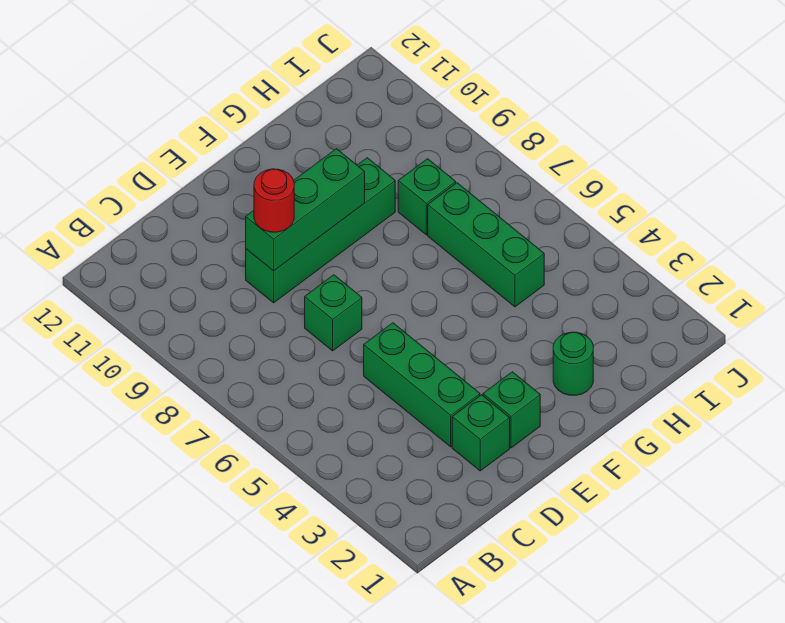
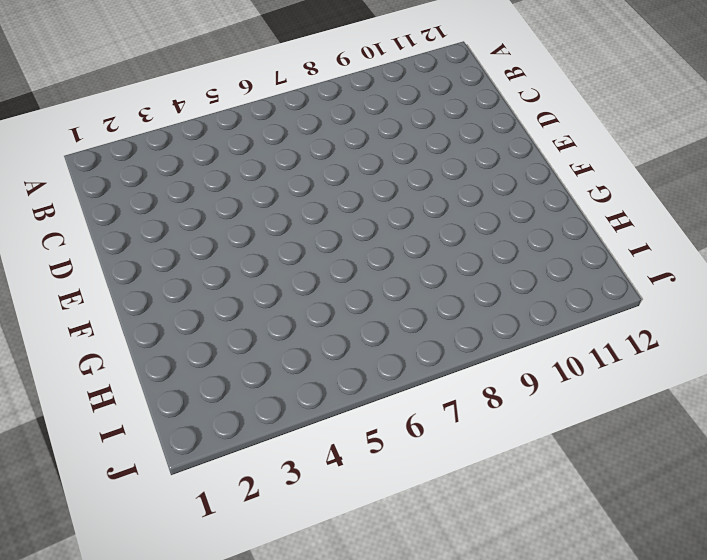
none -> green 1x1 brick [452,395,510,471]
none -> green 1x3 brick [364,323,480,447]

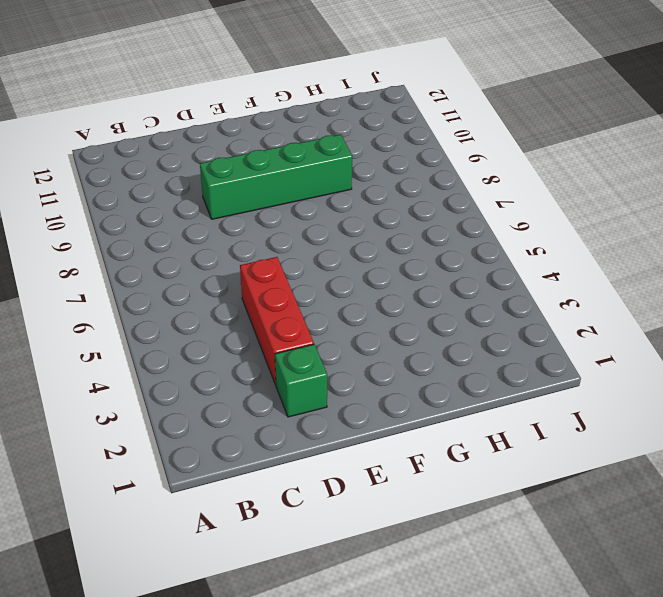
red 1x3 brick [240,257,314,385] -> green 1x3 brick [364,323,480,447]
none -> green 1x1 brick [305,275,362,351]
none -> green 1x1 brick [483,372,540,448]

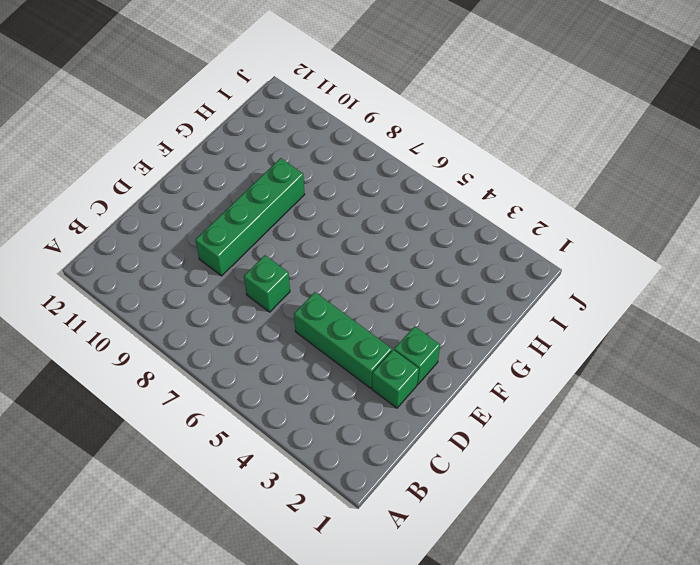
none -> green 1x1 round brick [553,332,593,395]
none -> green 1x3 brick [428,183,544,307]

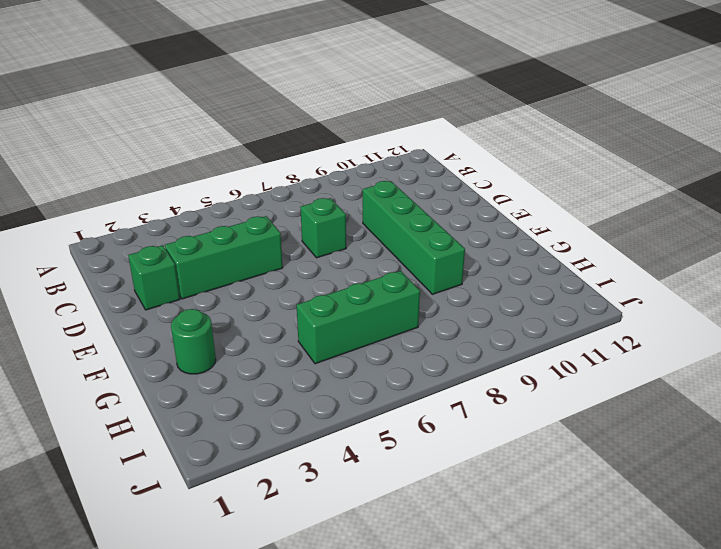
none -> green 1x1 brick [483,372,540,448]
none -> green 1x1 brick [398,159,456,235]

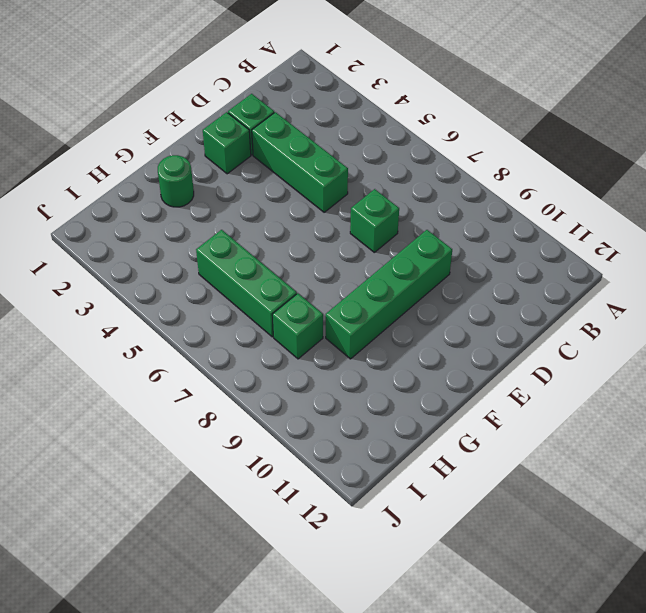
none -> green 1x3 brick [246,149,365,271]
none -> red 1x1 round brick [254,169,294,232]

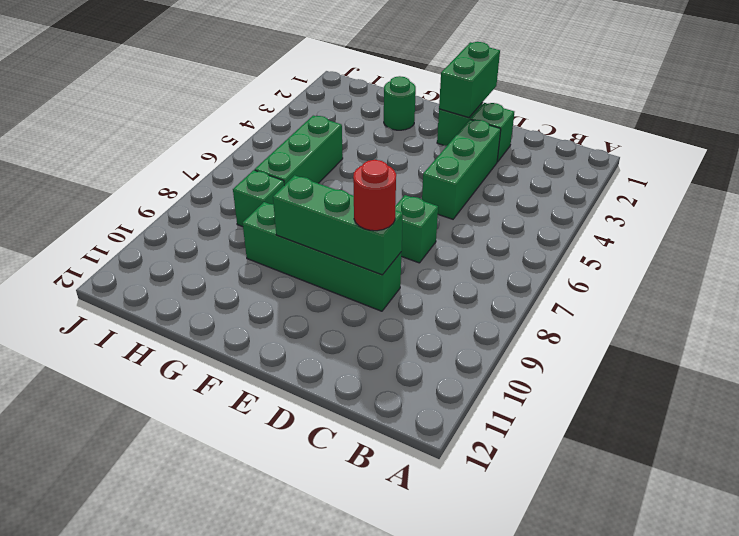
green 1x2 brick [439,42,500,118] -> none

